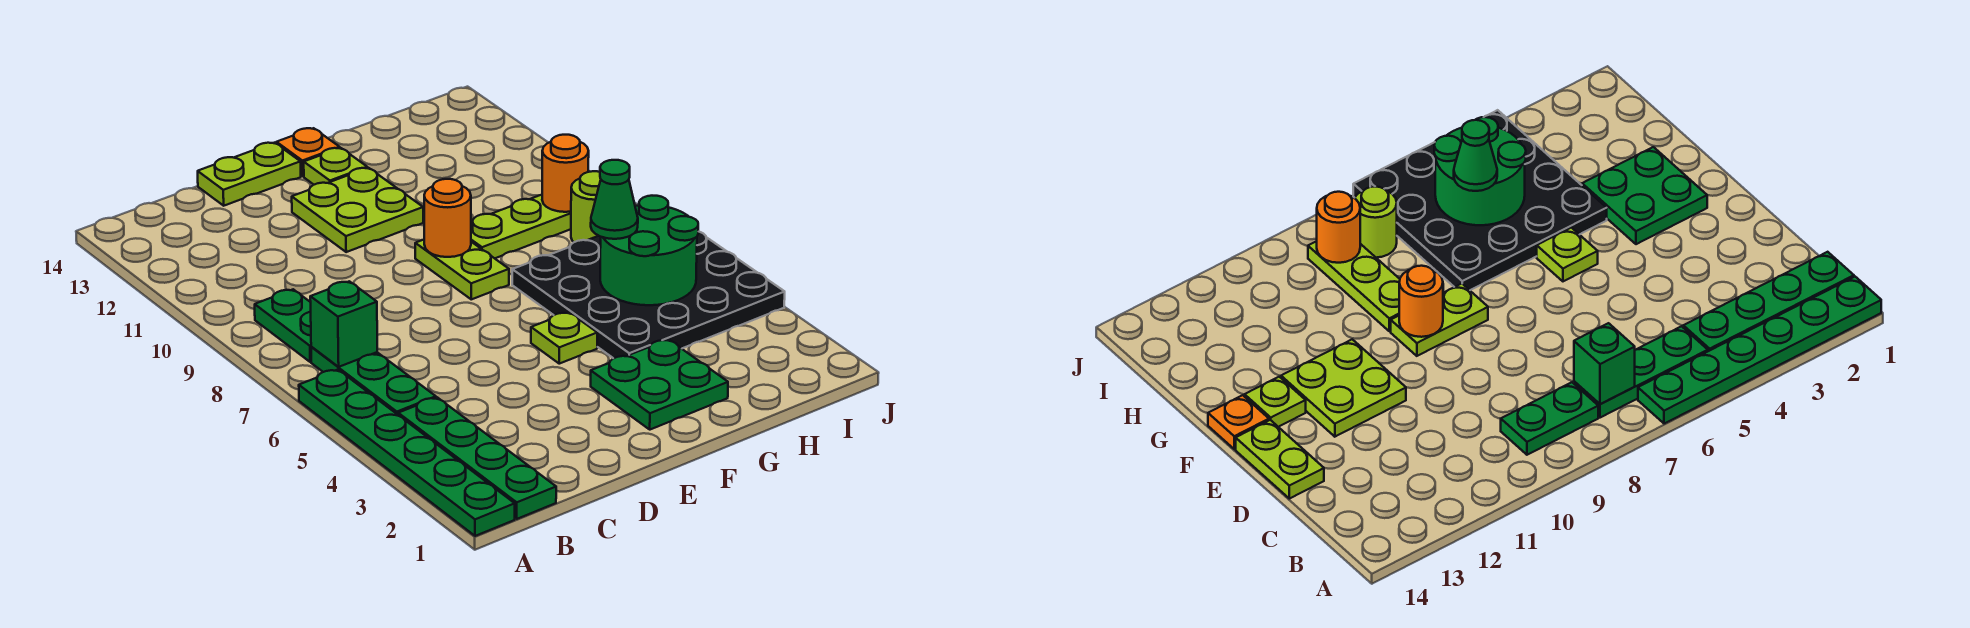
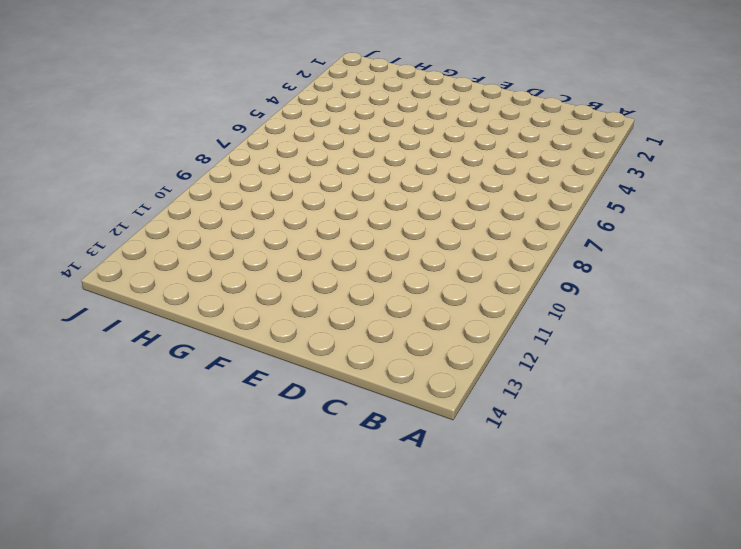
none -> green 1x6 plate [299,370,515,536]
none -> green 1x4 plate [398,397,556,519]
none -> green 1x3 plate [311,347,436,415]

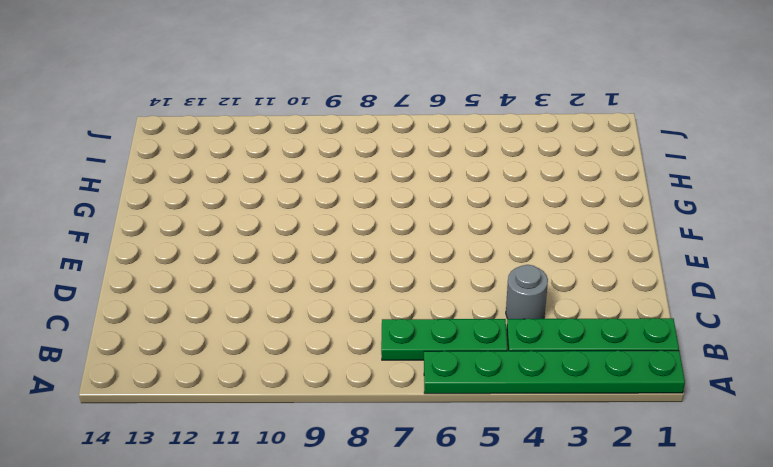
grey 1x1 round brick [506,265,548,319] -> none
none -> green 1x2 plate [255,289,311,362]
none -> lime 1x2 plate [198,143,301,206]
none -> lime 2x2 plate [292,168,423,252]

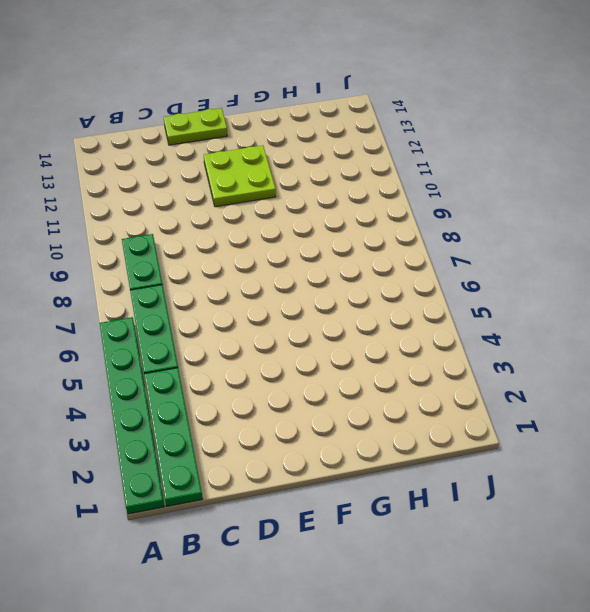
none -> green 2x2 plate [591,339,728,430]
none -> lime 1x1 plate [531,312,597,364]
none -> lime 1x2 plate [415,240,509,299]

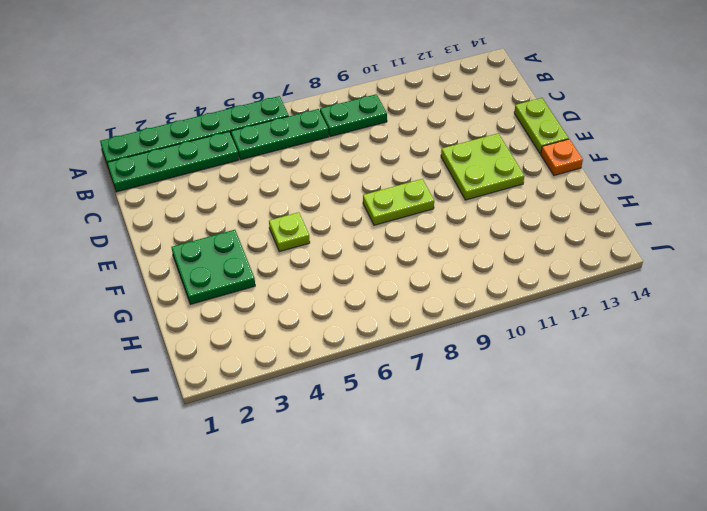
none -> lime 1x1 plate [304,148,367,185]
none -> black 4x4 plate [512,232,785,358]
none -> lime 1x3 plate [471,195,571,258]

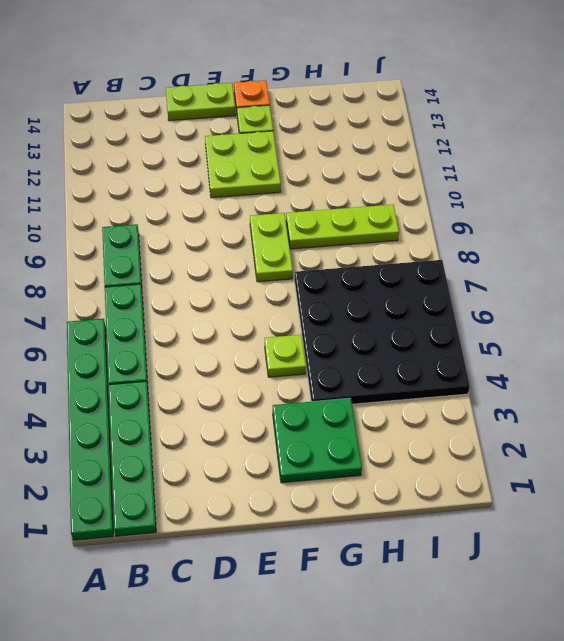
none -> lime 1x1 round brick [571,171,601,242]
none -> green 1x1 brick [310,281,377,367]
none -> orange 1x1 round brick [424,179,471,257]

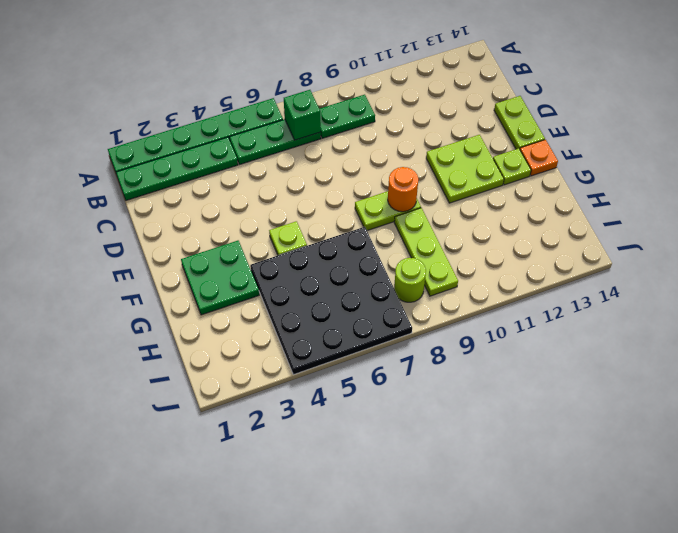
none -> green 2x2 round brick [600,196,698,305]
none -> orange 1x1 round brick [542,135,589,212]
none -> green 1x1 cone [591,160,638,239]

